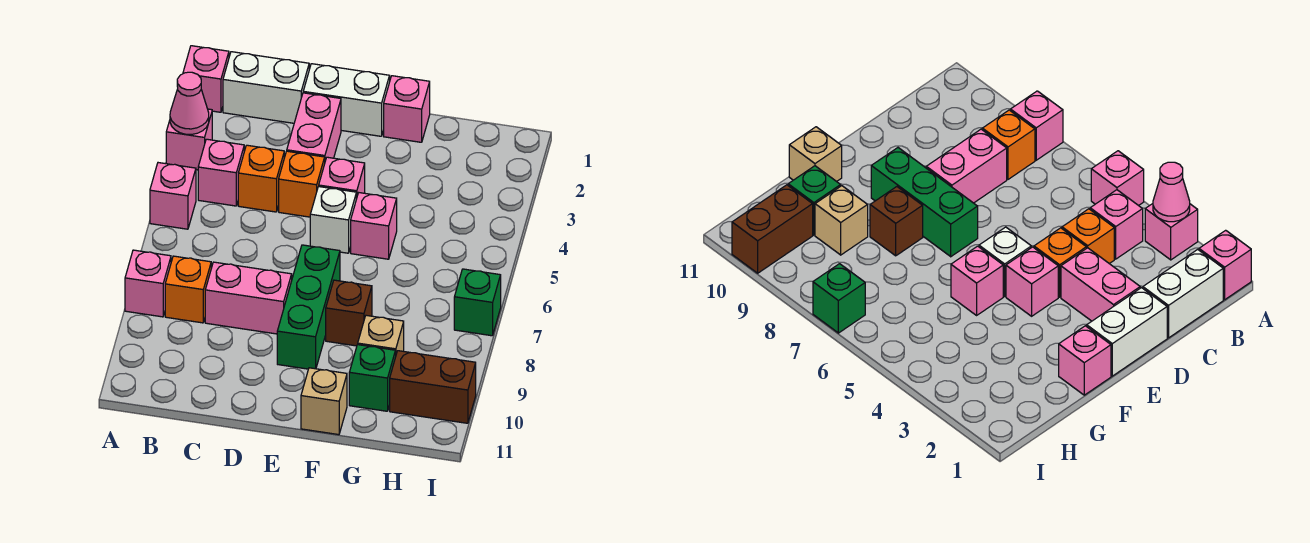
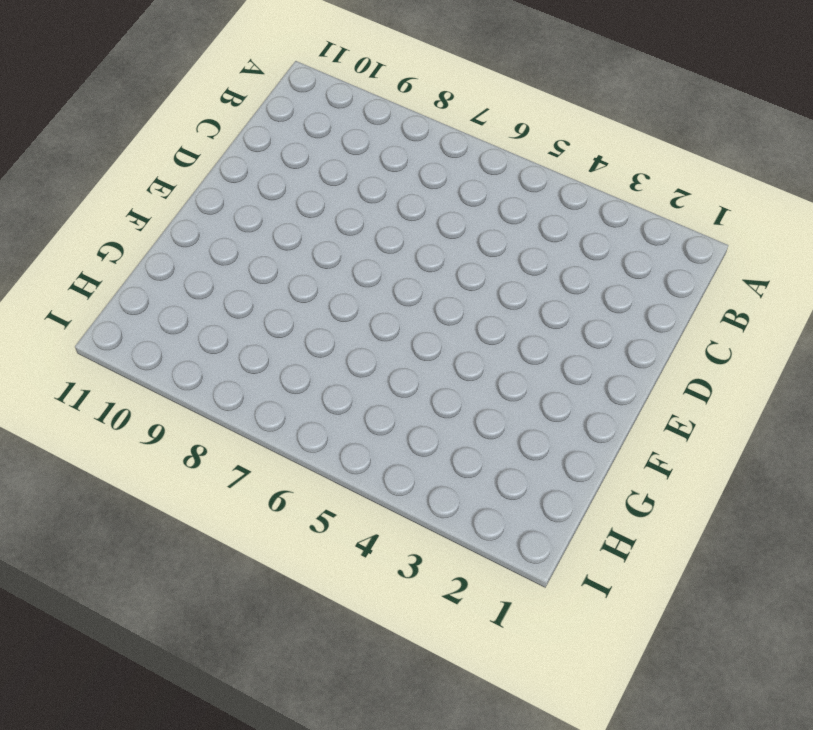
none -> pink 1x1 brick [183,46,229,112]
none -> pink 1x1 brick [166,109,212,170]
none -> pink 1x1 brick [150,163,196,229]

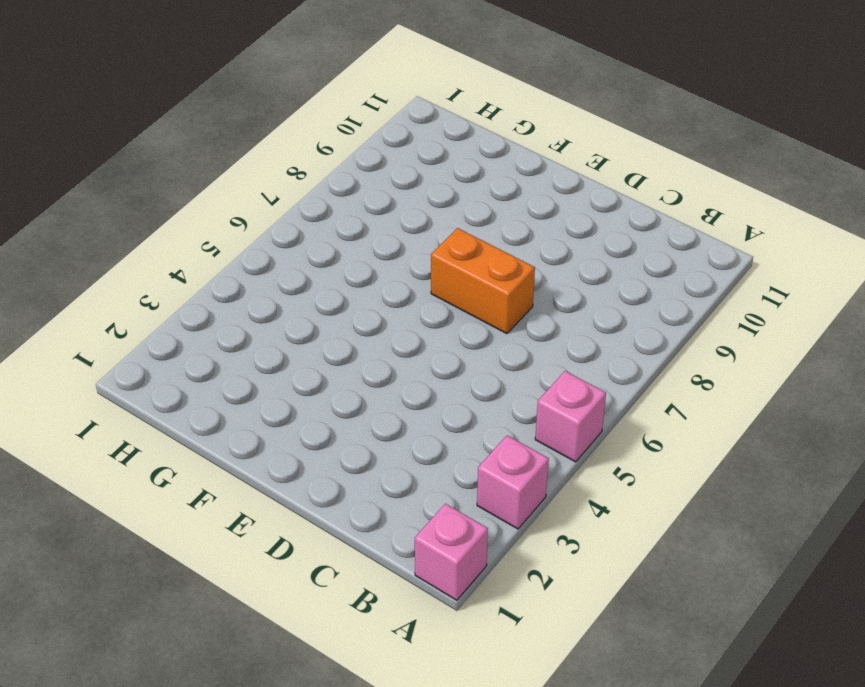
orange 1x2 brick [431,228,535,334] -> green 1x3 brick [277,245,340,369]
none -> pink 1x1 brick [125,250,171,317]
none -> white 1x2 brick [223,52,309,123]
none -> pink 1x1 brick [198,139,244,206]

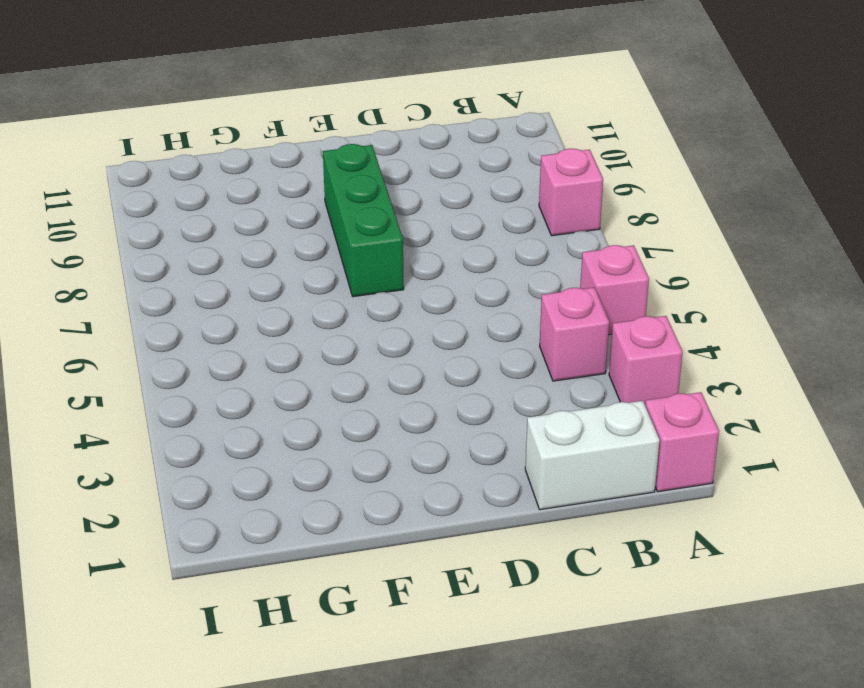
none -> orange 1x1 brick [165,256,211,323]
none -> orange 1x1 brick [238,145,284,212]
none -> pink 1x2 brick [205,262,292,334]

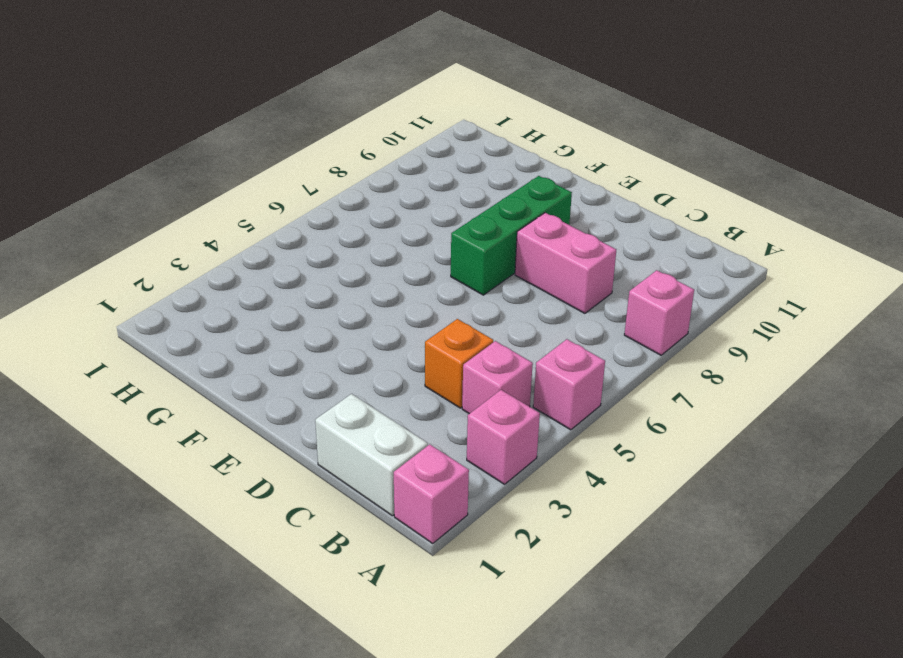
none -> orange 1x1 brick [165,256,211,323]
none -> white 1x2 brick [303,64,390,136]
none -> pink 1x2 brick [287,93,341,161]

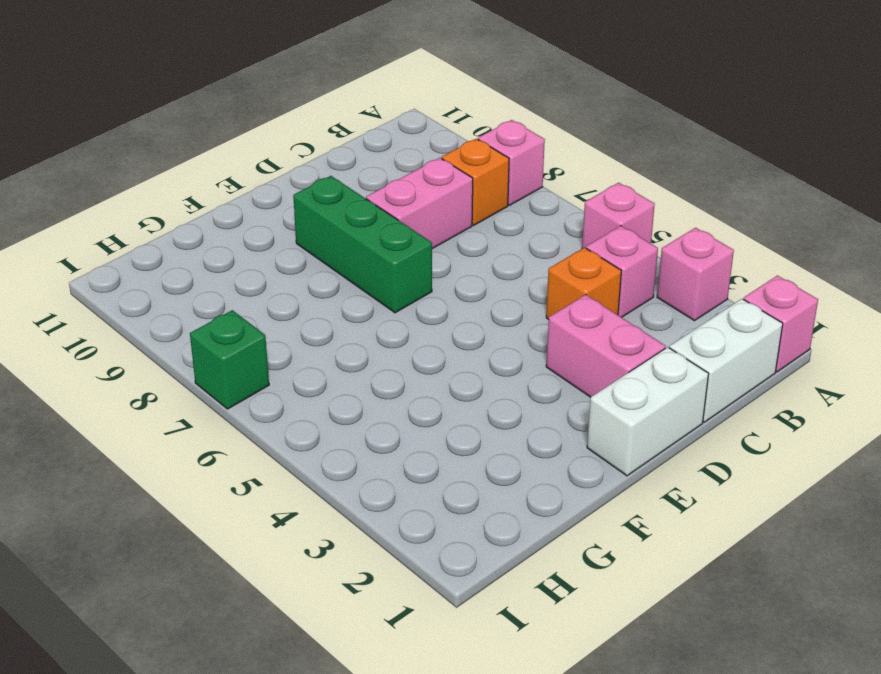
none -> orange 1x1 brick [279,151,325,217]
none -> pink 1x1 brick [319,157,365,199]
none -> white 1x1 brick [310,187,356,253]

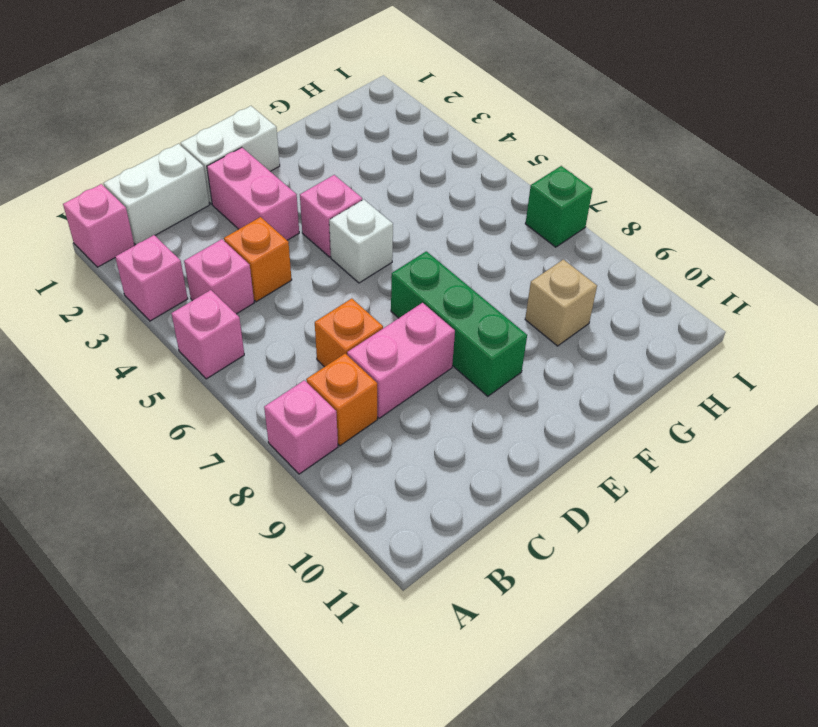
orange 1x1 brick [315,299,383,367] -> orange 1x1 brick moved to [279,151,325,217]
none -> pink 1x1 brick [384,76,430,142]
none -> pink 1x1 brick [351,193,397,259]
none -> brown 1x1 brick [326,280,372,346]

